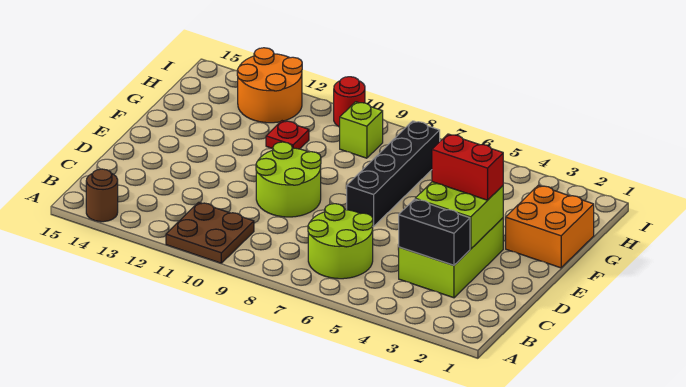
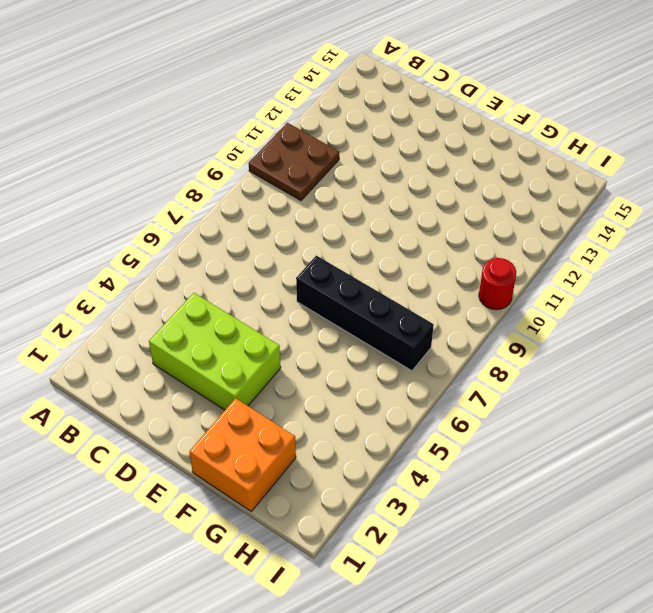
none -> brown 1x1 round brick [86,169,118,222]
none -> lime 2x2 round brick [308,204,373,279]
none -> lime 2x2 round brick [256,142,321,217]

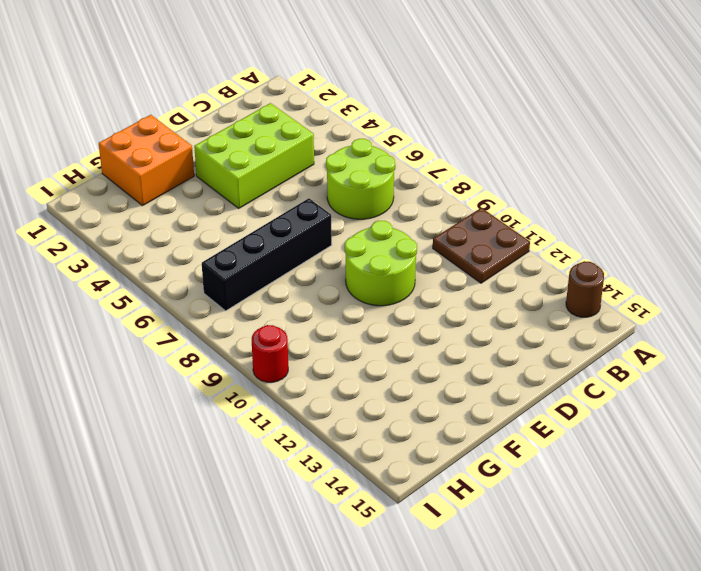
none -> red 1x1 plate [266,121,309,149]
none -> lime 1x1 brick [340,102,383,158]
none -> orange 2x2 round brick [237,48,302,123]

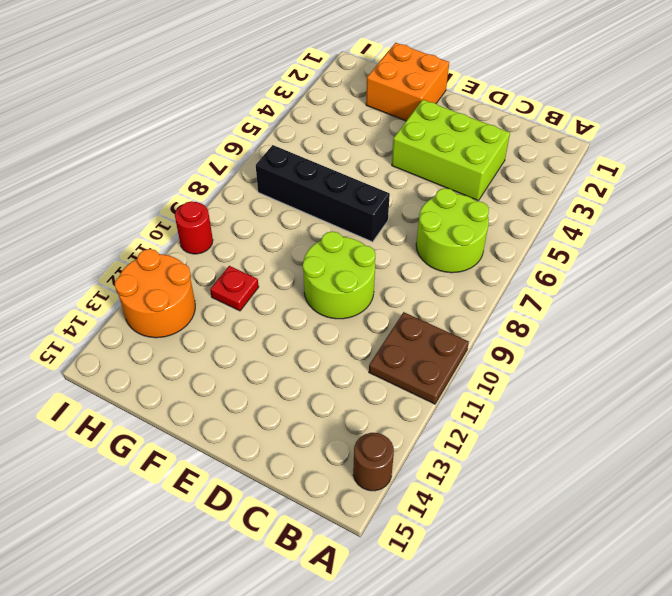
none -> lime 1x1 brick [340,102,383,158]
none -> black 1x2 brick [399,199,470,265]
none -> lime 2x2 brick [415,182,503,249]

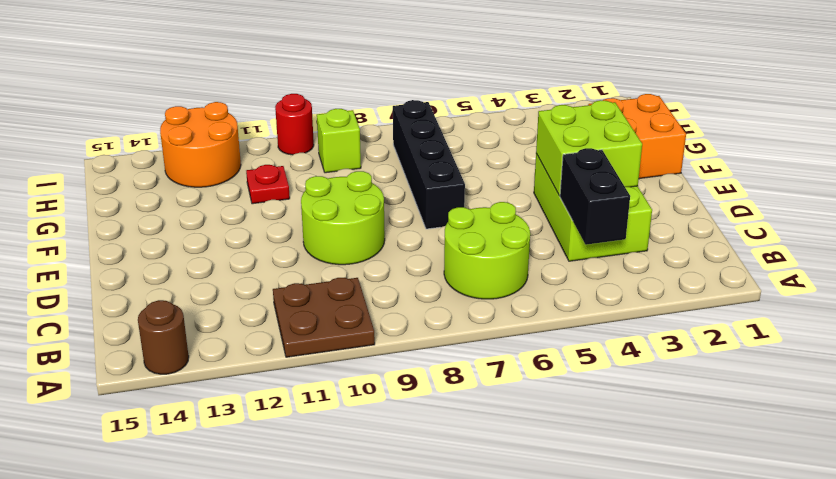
black 1x2 brick [560,148,630,245] -> black 1x2 brick turned to [399,199,470,265]
none -> red 1x2 brick [432,134,503,200]

